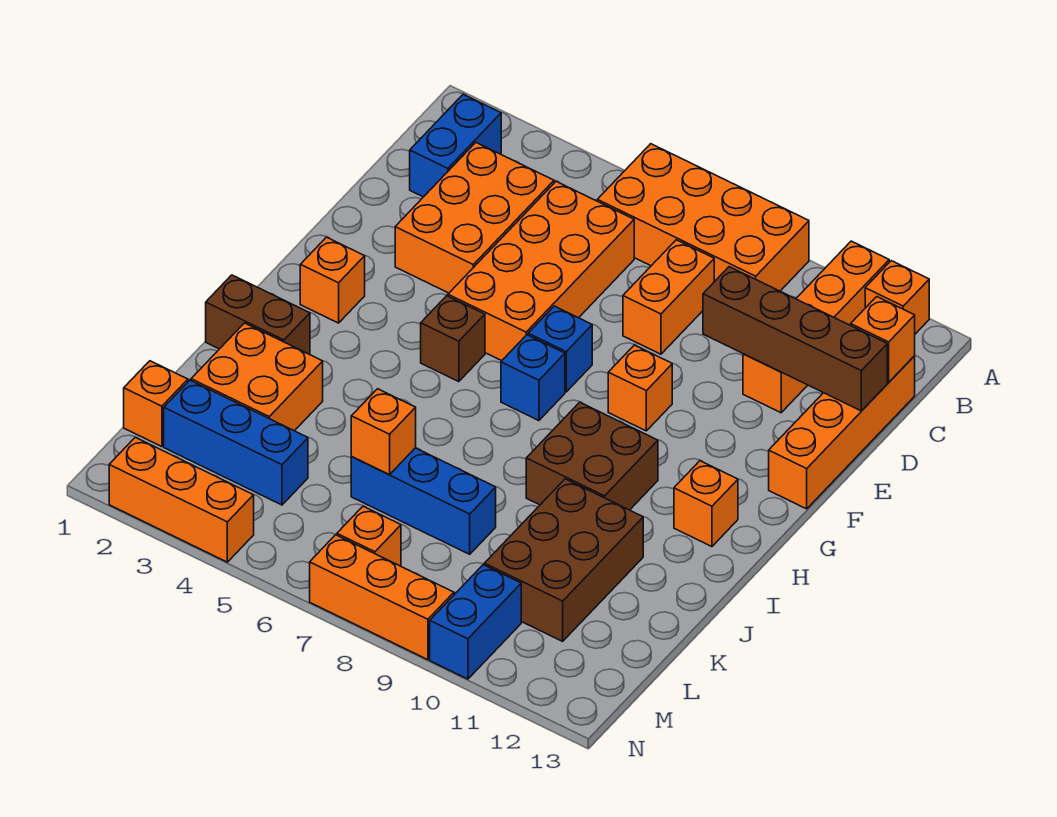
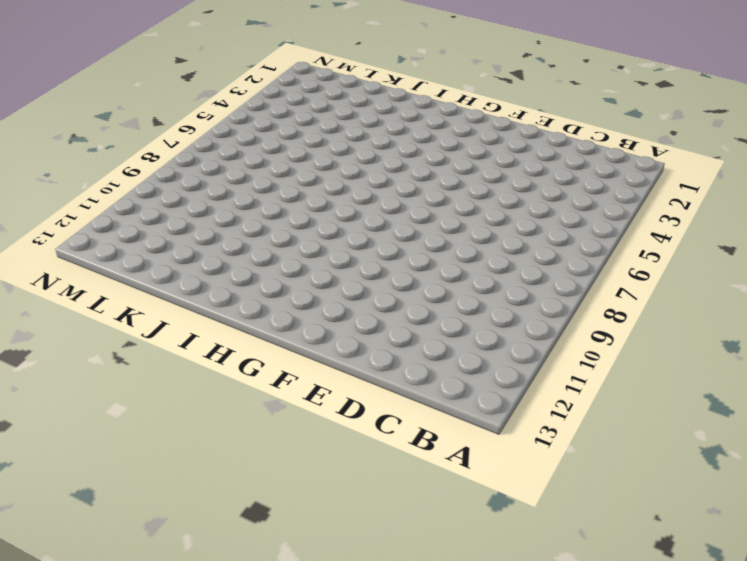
none -> orange 2x4 brick [597,144,809,291]
none -> orange 1x4 brick [743,241,889,413]
none -> orange 1x1 brick [865,261,929,334]

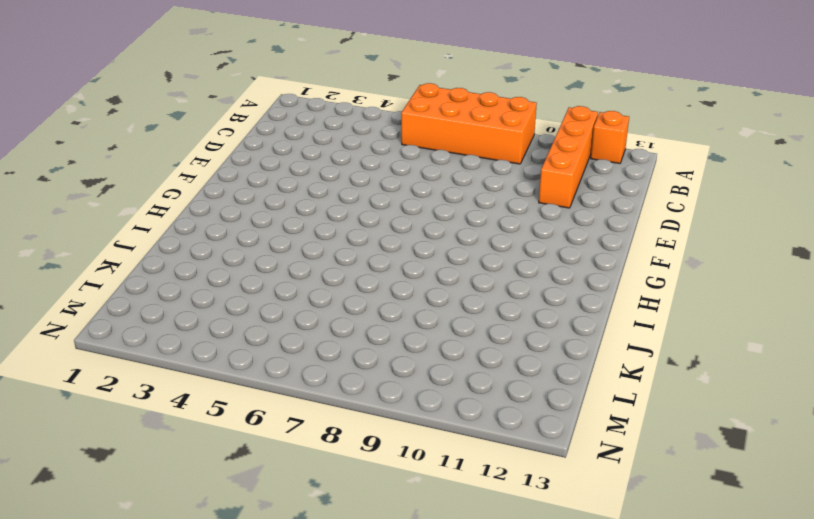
none -> blue 1x2 brick [410,94,501,197]
none -> orange 2x3 brick [395,143,554,293]
none -> orange 2x4 brick [448,182,634,361]

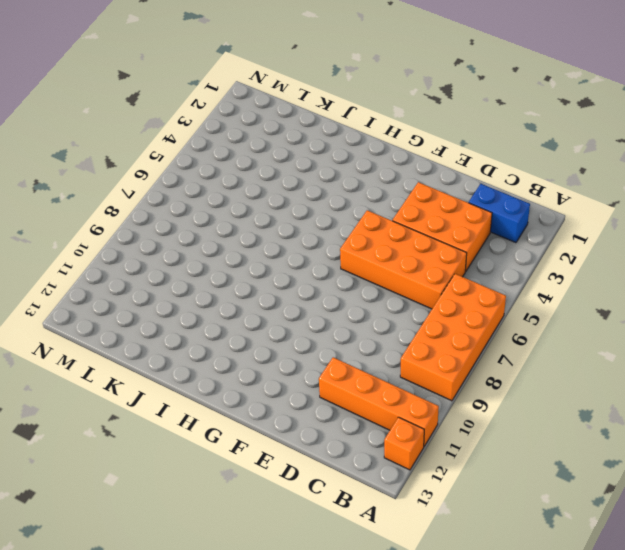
none -> orange 1x2 brick [623,240,714,354]
none -> orange 1x4 brick [769,356,915,509]
none -> blue 1x1 brick [528,306,592,392]

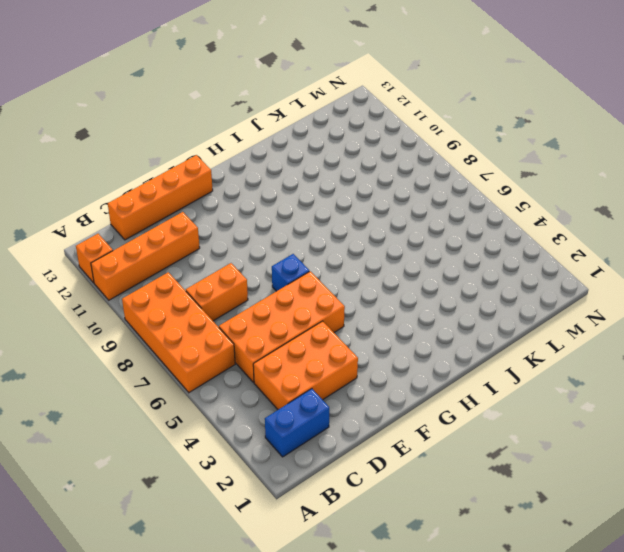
none -> orange 1x1 brick [608,345,672,431]
none -> orange 1x1 brick [300,237,365,323]
none -> brown 1x1 brick [421,296,485,382]

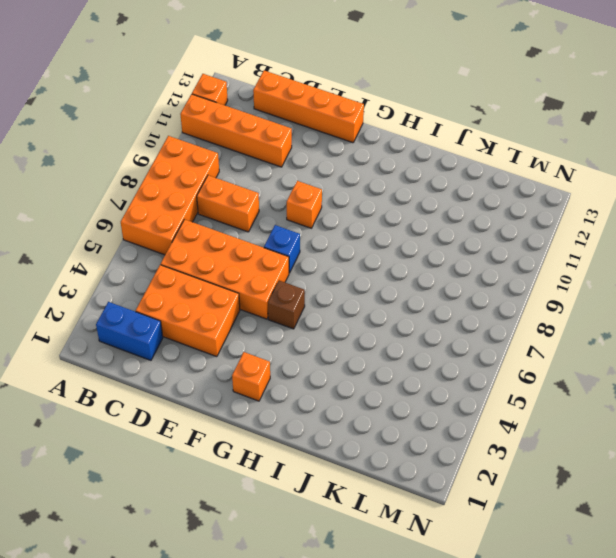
none -> blue 1x1 brick [501,335,565,421]
none -> brown 2x2 brick [526,402,658,510]
none -> orange 1x1 brick [674,461,738,547]

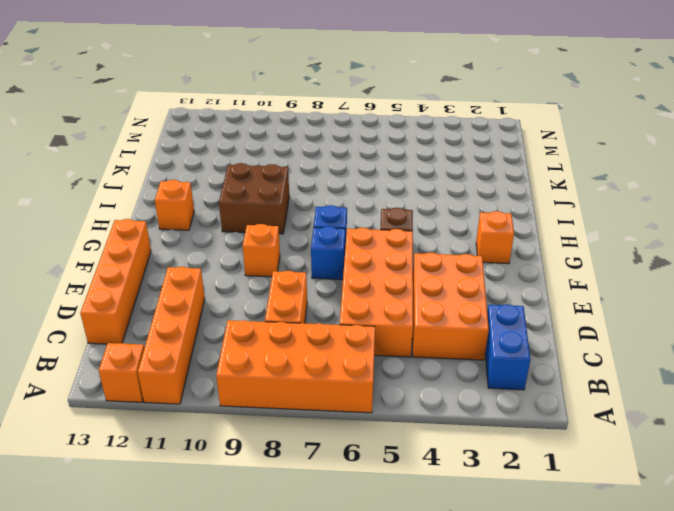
none -> brown 1x2 brick [206,275,310,354]
none -> orange 2x2 brick [191,323,323,431]
none -> brown 2x3 brick [484,479,643,641]

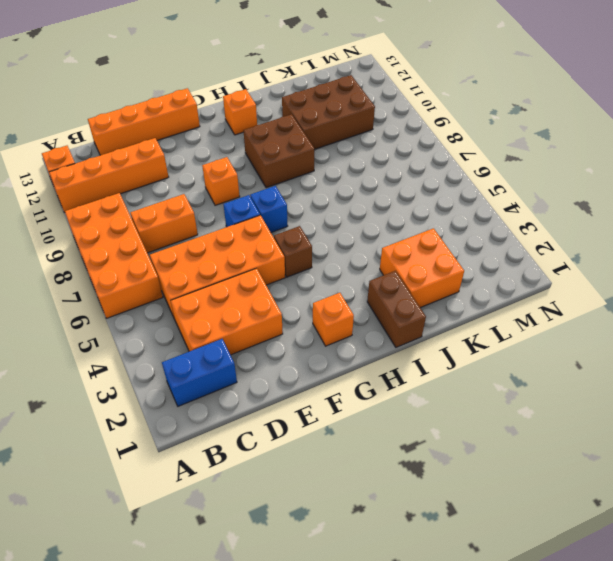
none -> blue 1x3 brick [351,448,496,554]
none -> orange 1x1 brick [124,361,188,447]
none -> blue 1x3 brick [164,380,308,505]

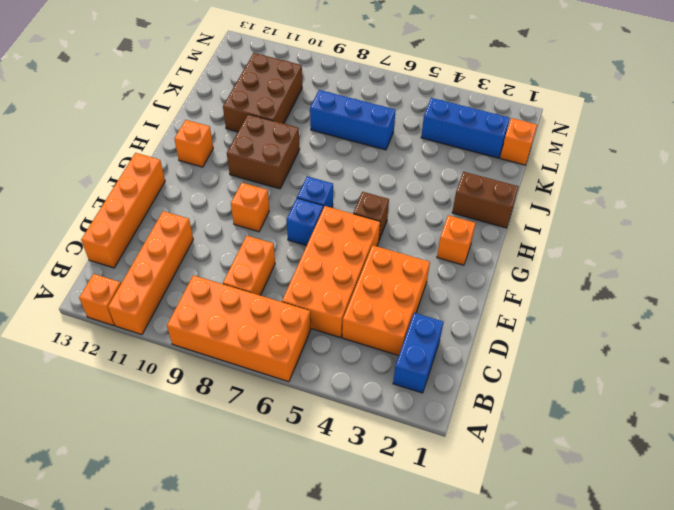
none -> orange 2x2 brick [191,323,323,431]
none -> orange 1x1 brick [337,506,401,566]
none -> blue 1x2 brick [430,565,521,679]

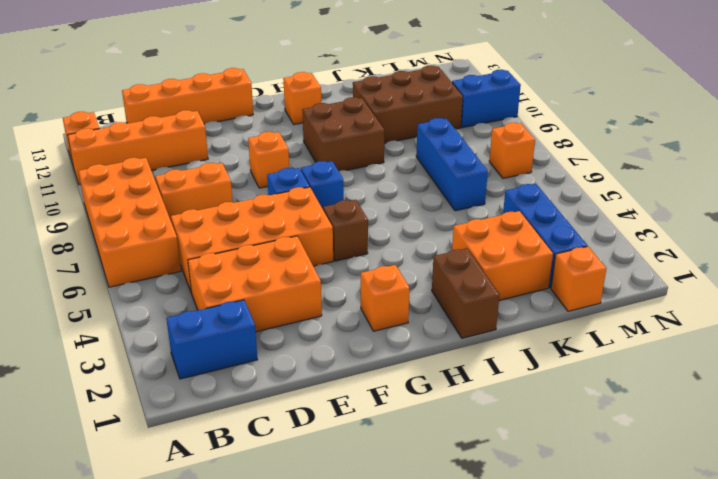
none -> orange 1x3 brick [109,437,254,562]
none -> orange 1x3 brick [310,535,454,660]
none -> orange 1x1 brick [851,297,915,382]

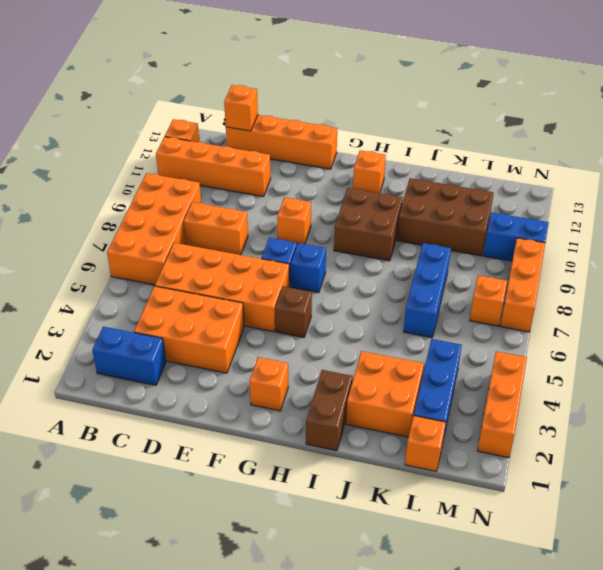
none -> brown 1x4 brick [703,267,887,411]
none -> orange 1x1 brick [351,389,416,475]

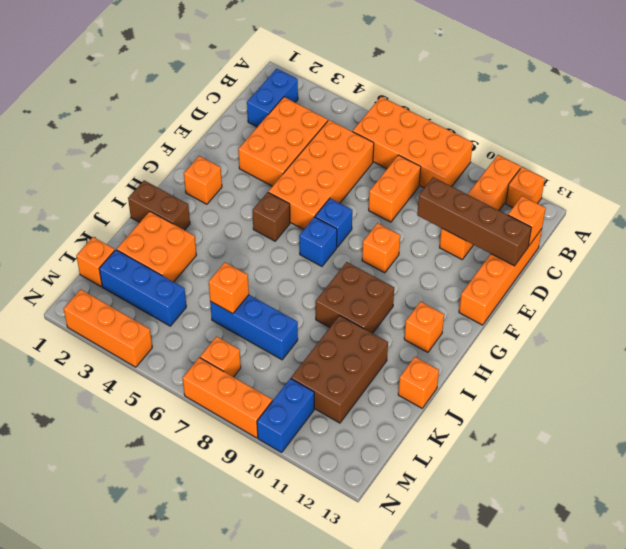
orange 1x1 brick [398,357,439,408] -> none

